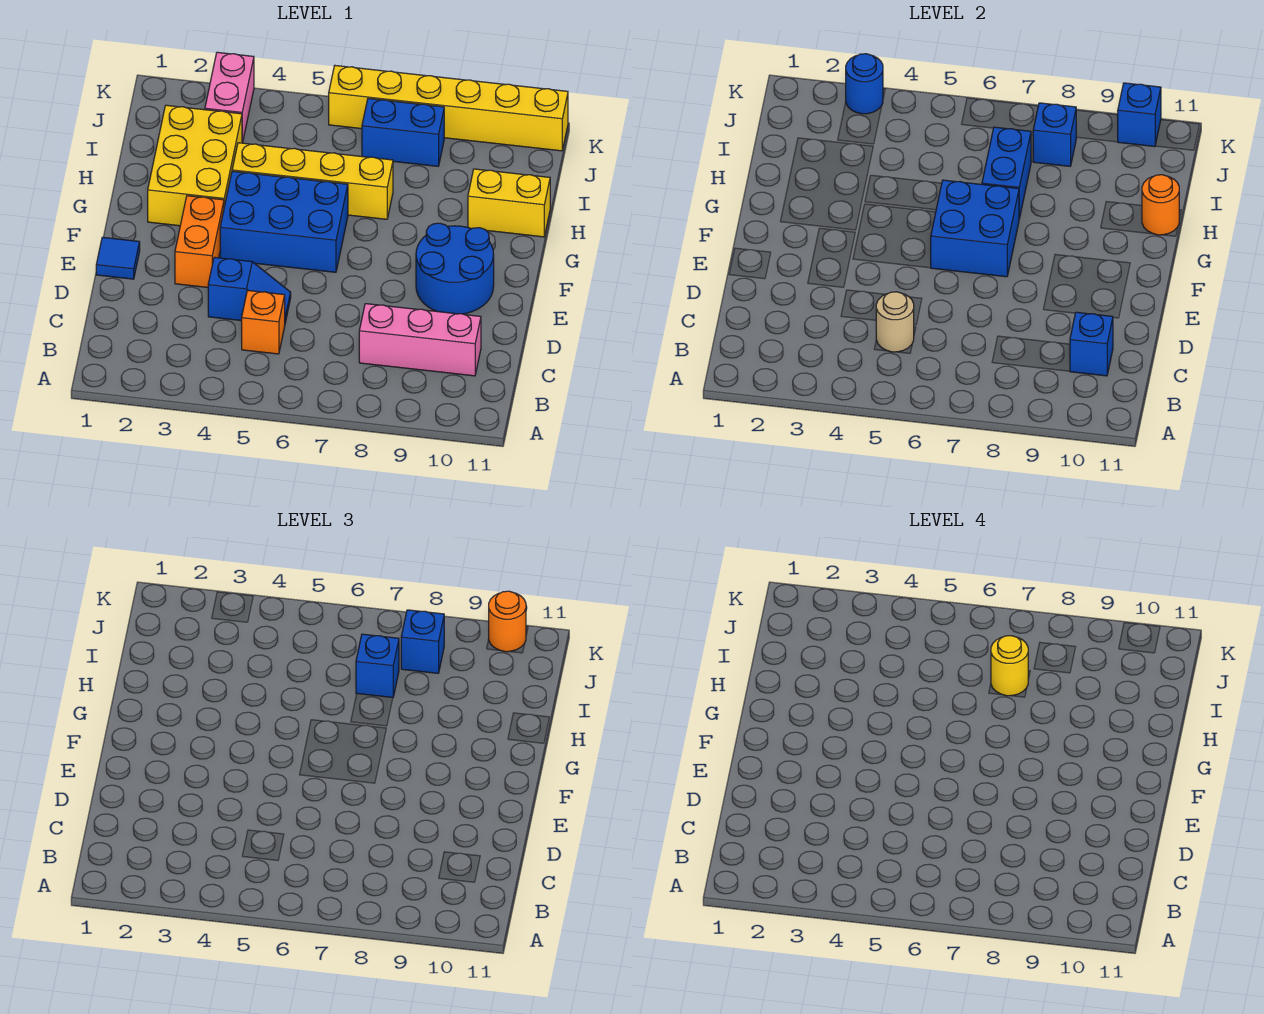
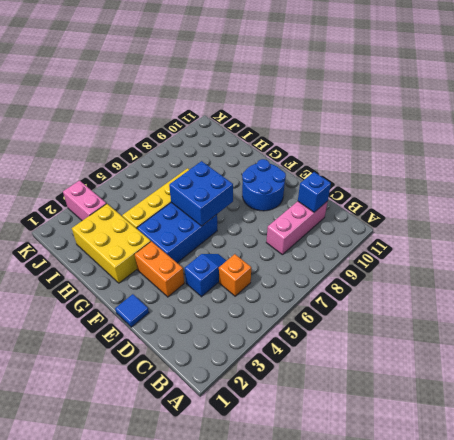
none -> yellow 1x2 brick [468,169,550,237]
none -> blue 1x2 brick [362,99,444,166]
none -> yellow 1x6 brick [329,66,568,151]

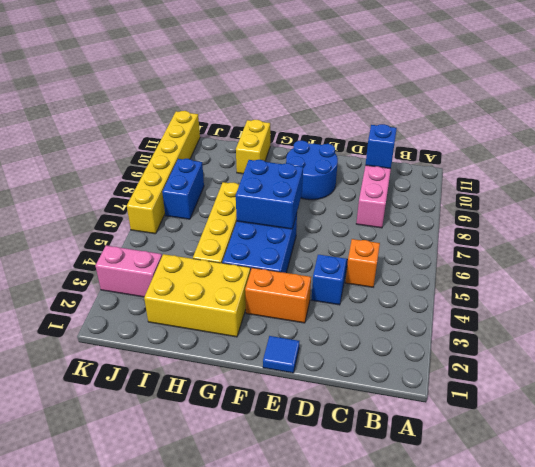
none -> tan 1x1 round brick [876,292,914,352]
none -> blue 1x2 brick [982,127,1031,219]
none -> orange 1x1 round brick [1142,175,1179,235]

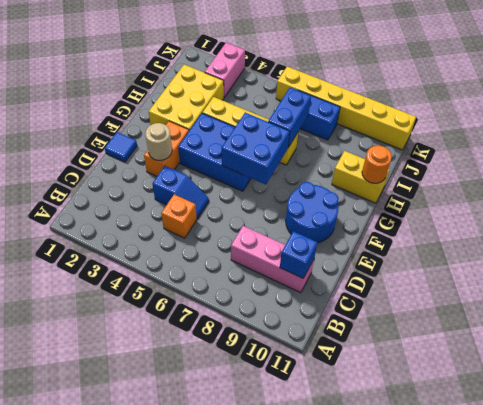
tan 1x1 round brick [145,123,172,160] -> tan 1x1 round brick moved to [876,292,914,352]
none -> blue 1x1 brick [1033,103,1076,166]
none -> blue 1x1 round brick [846,54,883,114]
none -> blue 1x1 brick [1118,83,1161,147]

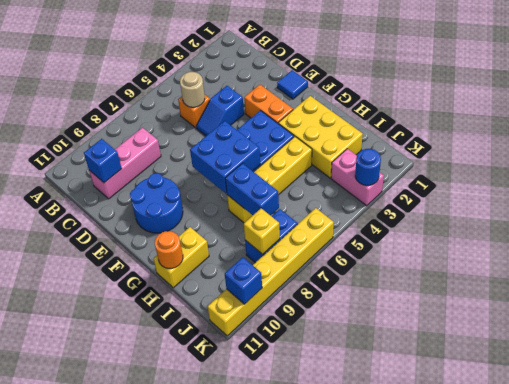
yellow 1x1 brick [244,208,280,254] -> blue 1x1 brick [1033,103,1076,166]
none -> blue 1x1 brick [356,634,399,697]
none -> blue 1x1 brick [401,610,444,673]
none -> orange 1x1 round brick [489,591,526,652]

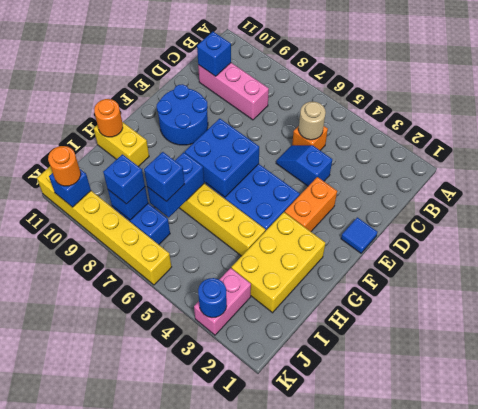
none -> yellow 1x1 round brick [991,636,1028,696]

